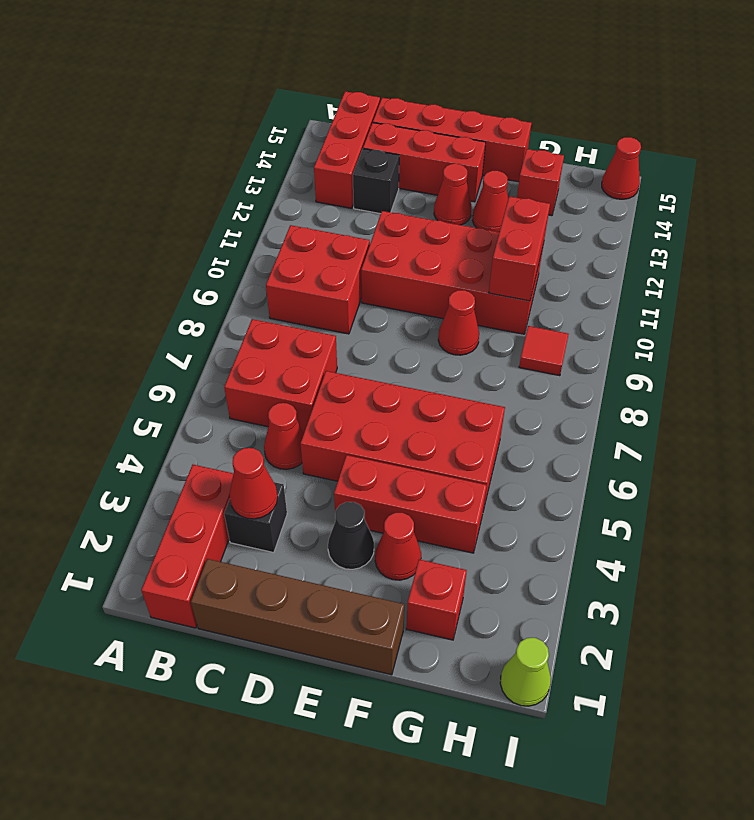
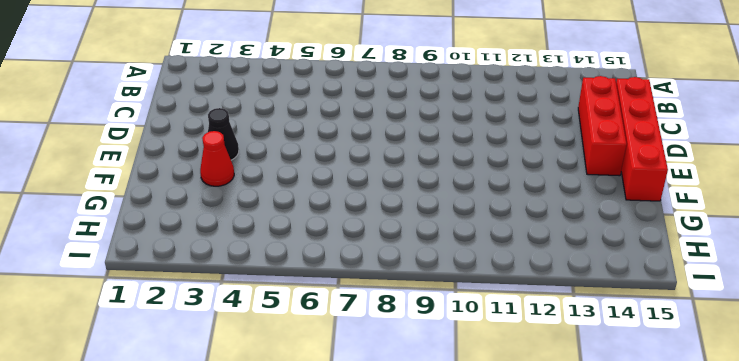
none -> red 1x3 brick [141,465,233,628]
none -> red 2x2 brick [224,319,337,433]
none -> red 2x2 brick [266,225,370,334]

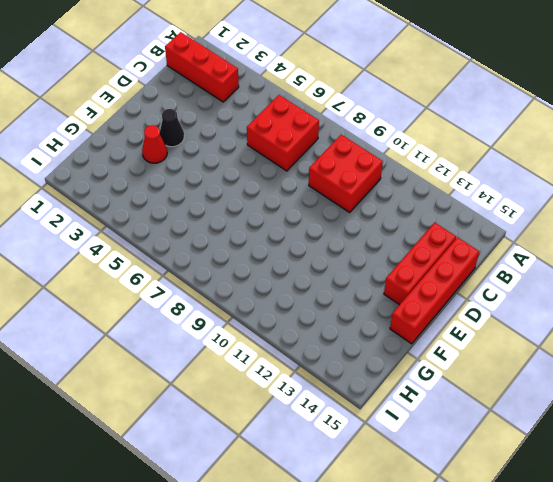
none -> red 1x3 brick [314,91,380,208]
none -> brown 1x4 brick [191,559,404,675]
none -> black 1x1 brick [224,482,287,553]

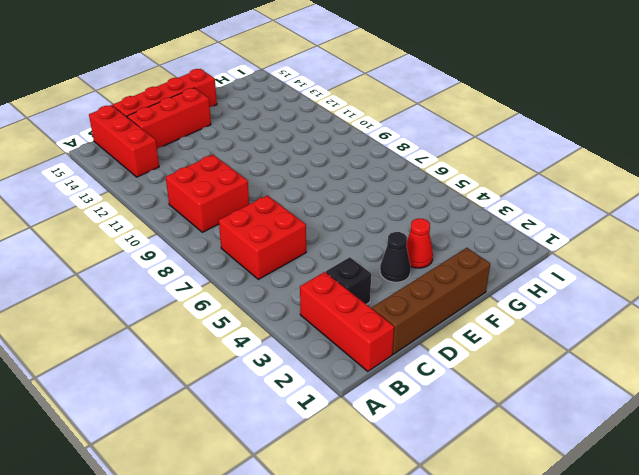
none -> red 1x1 cone [264,403,304,469]
none -> black 1x1 brick [353,149,399,214]
none -> red 2x4 brick [301,371,505,510]

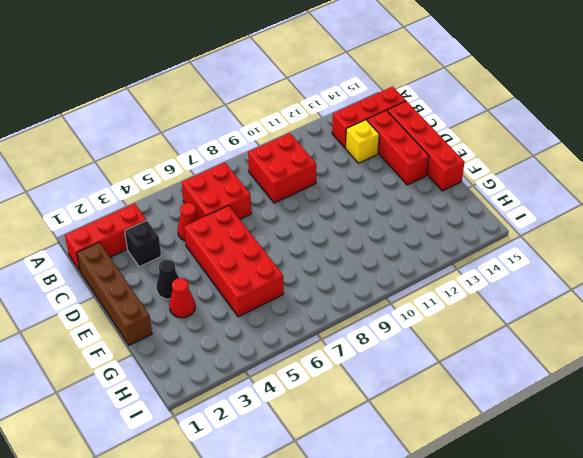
yellow 1x1 brick [346,120,379,163] -> black 1x1 brick [353,149,399,214]
none -> red 2x4 brick [361,211,543,334]
none -> red 1x3 brick [334,455,487,553]
none -> red 1x1 cone [434,164,472,225]

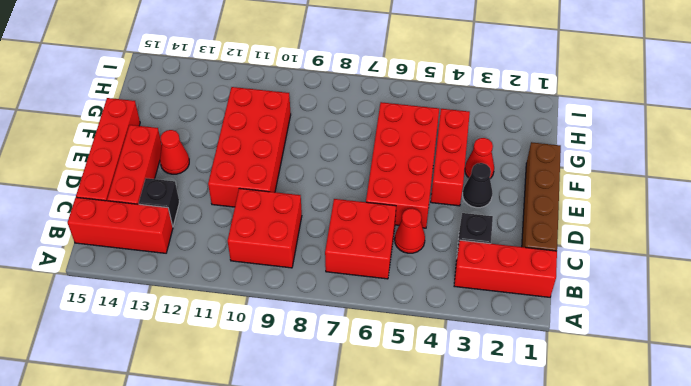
none -> red 1x1 cone [438,290,479,355]
none -> red 1x1 cone [473,171,508,232]
none -> red 1x1 brick [406,559,467,640]

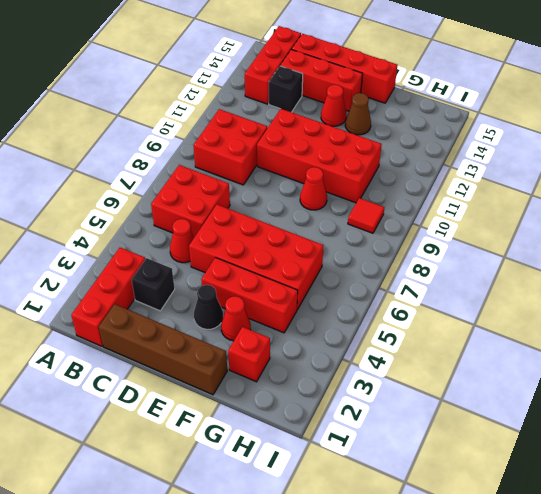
brown 1x1 cone [345,93,371,135] -> red 1x1 cone [473,171,508,232]
none -> red 1x1 brick [517,149,564,216]
none -> lime 1x1 cone [500,638,551,706]
none -> red 1x1 cone [602,137,641,199]

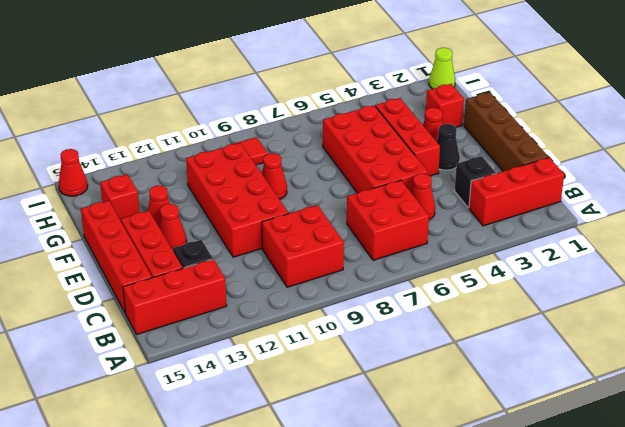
none -> red 1x1 cone [229,448,278,519]
none -> red 1x2 brick [489,196,550,301]

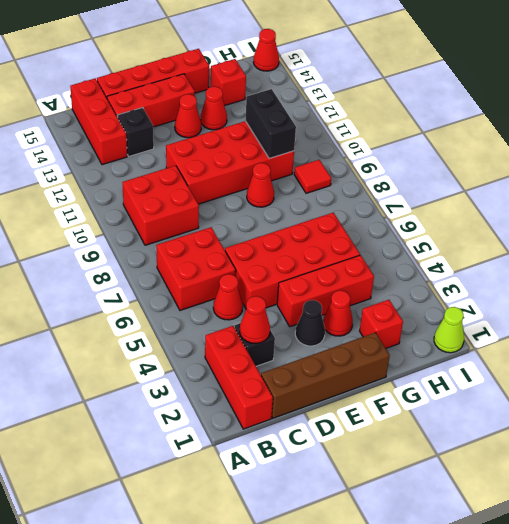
black 1x2 brick [246,89,296,159] -> red 1x2 brick [489,196,550,301]

